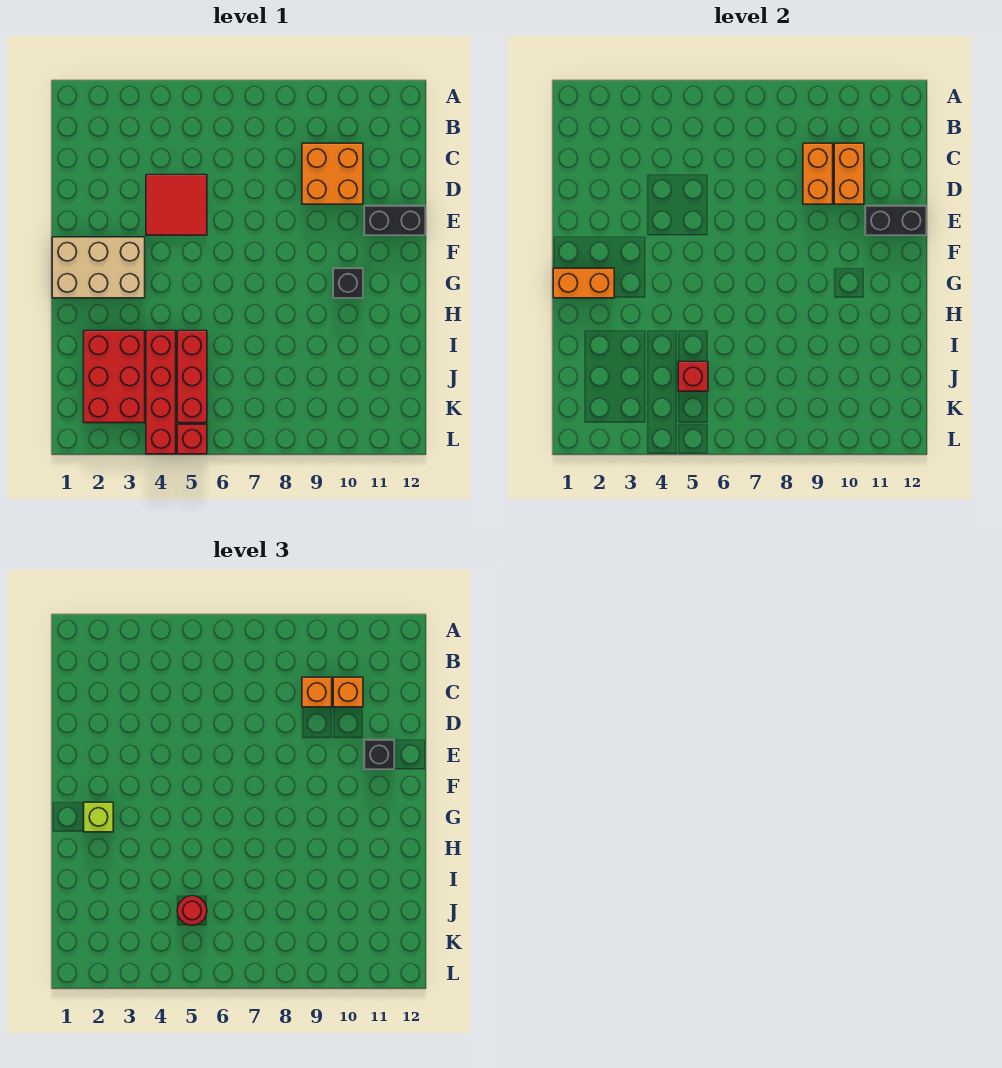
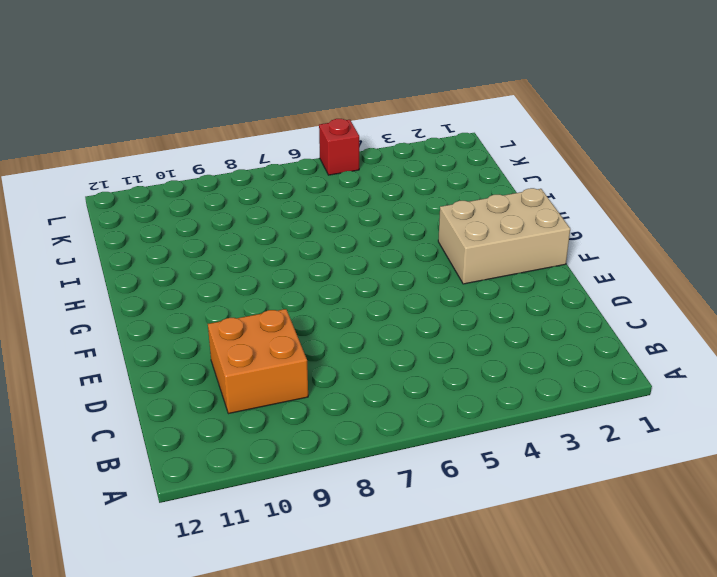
none -> red 2x2 tile [146,175,207,235]
none -> black 1x2 brick [364,206,425,235]
none -> black 1x1 brick [333,268,363,298]

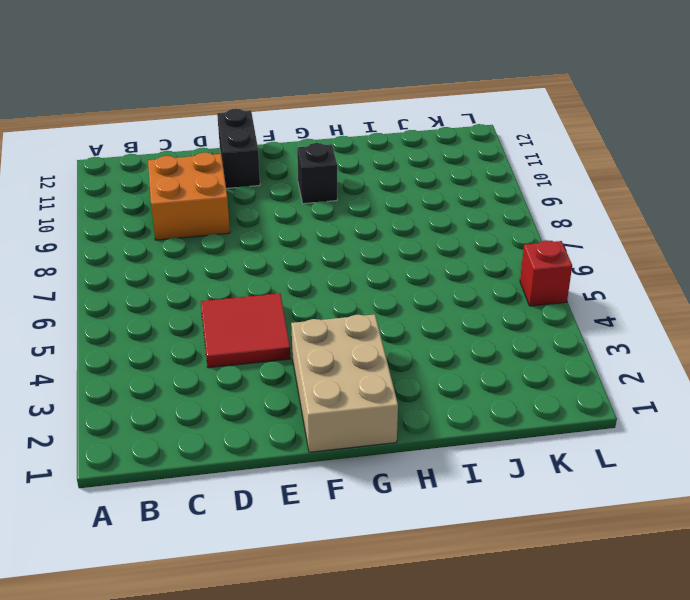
none -> red 2x3 brick [84,331,145,423]
none -> red 1x4 brick [146,331,176,454]
none -> red 1x3 brick [177,331,207,423]

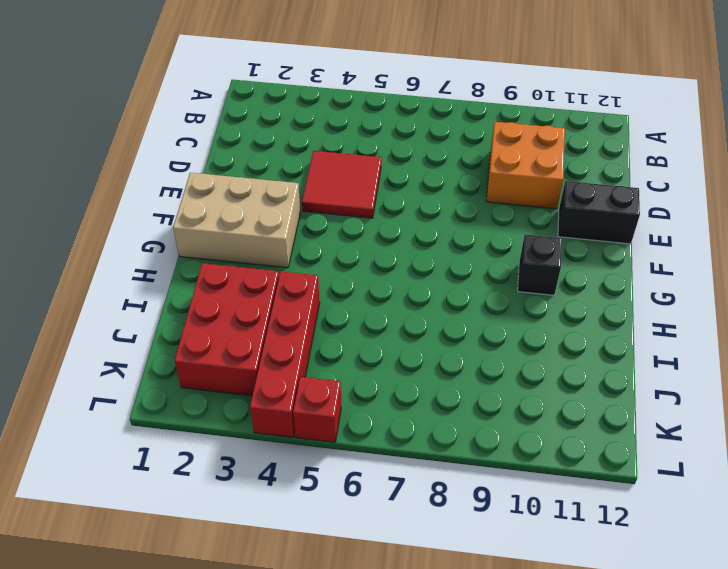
none -> red 1x3 brick [177,331,207,423]
none -> orange 1x2 brick [803,143,833,204]
none -> orange 1x2 brick [834,143,864,204]

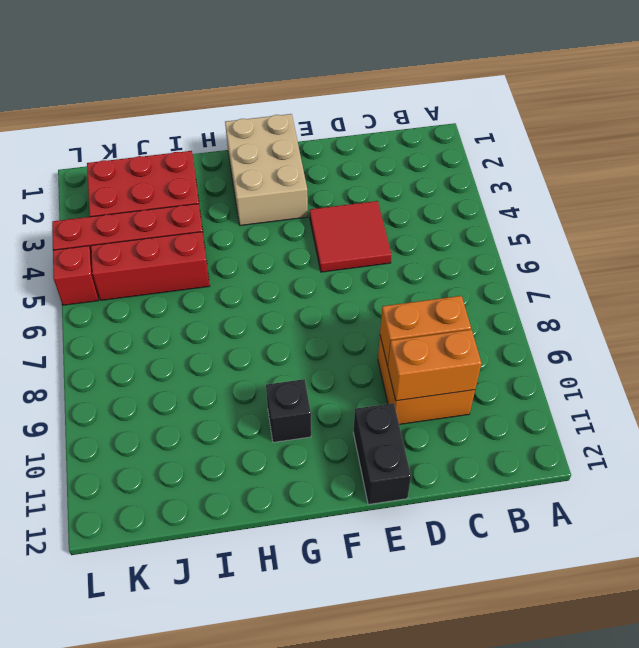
none -> black 1x2 brick [865,206,926,235]
none -> orange 1x2 brick [553,268,614,298]
none -> red 1x1 brick [678,362,708,391]

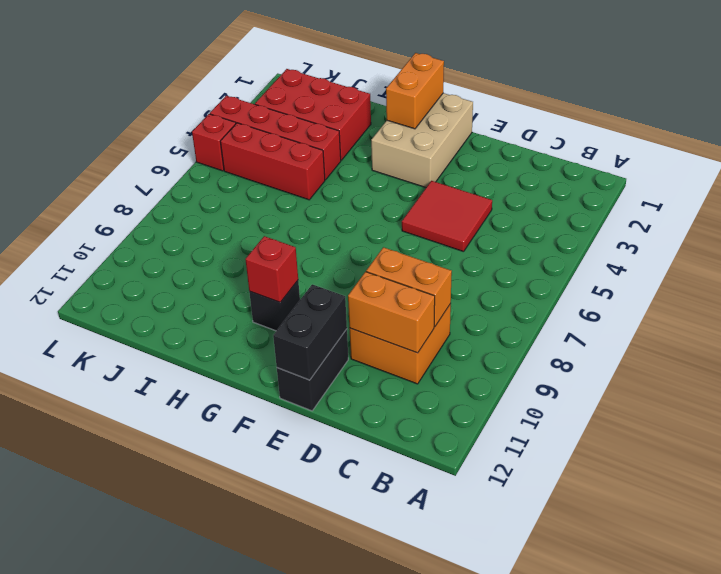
red 1x1 brick [245,236,298,302] -> red 1x1 brick moved to [678,362,708,391]
none -> orange 1x1 brick [302,677,332,707]
none -> orange 1x1 brick [333,677,363,707]
none -> black 1x1 brick [364,740,394,769]

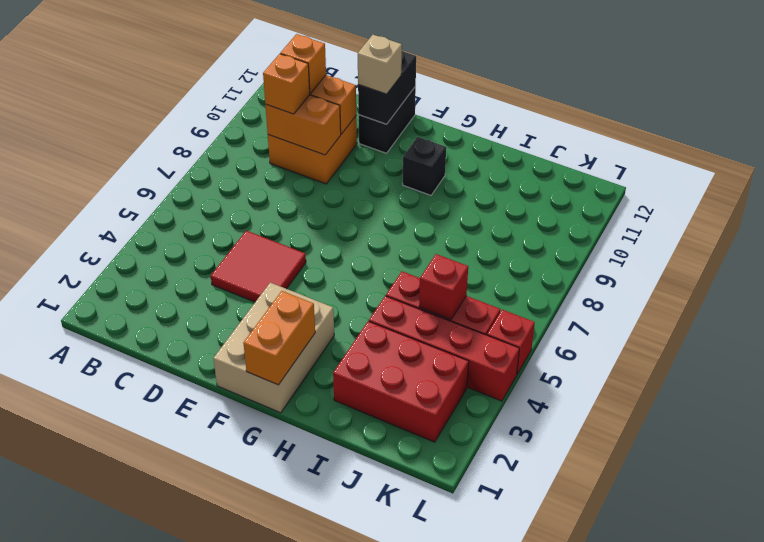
tan 1x1 brick [358,35,402,94] -> black 1x1 brick [364,740,394,769]
none -> lime 1x1 brick [84,802,113,832]
none -> red 1x1 round brick [177,896,207,925]

